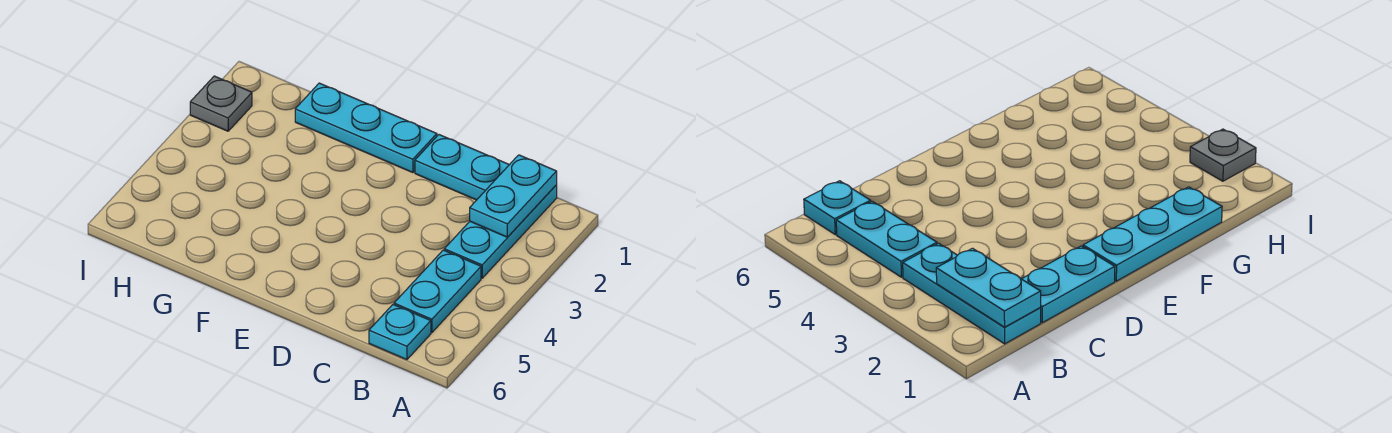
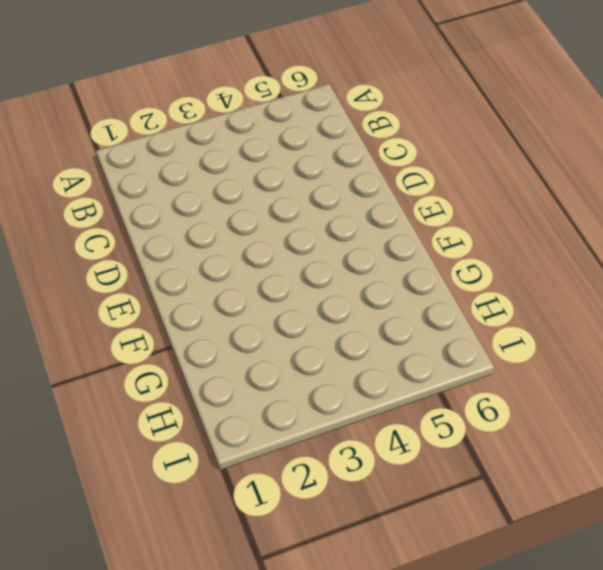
none -> cyan 1x3 plate [444,185,557,278]
none -> cyan 1x2 plate [394,250,481,332]

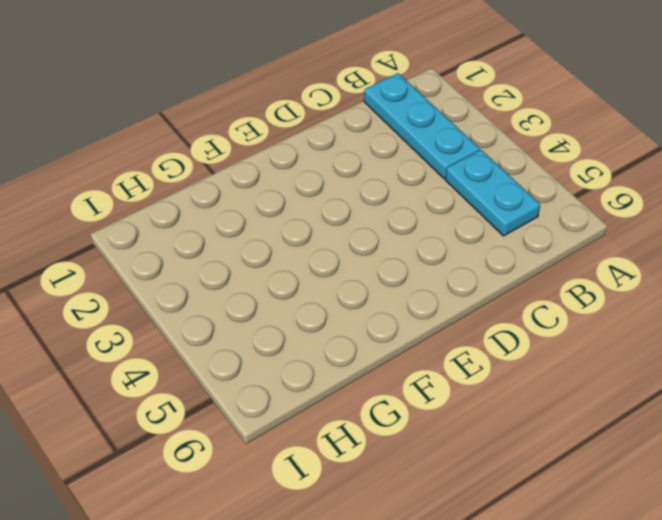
none -> cyan 1x1 plate [369,305,431,360]
none -> cyan 1x2 plate [415,135,509,200]

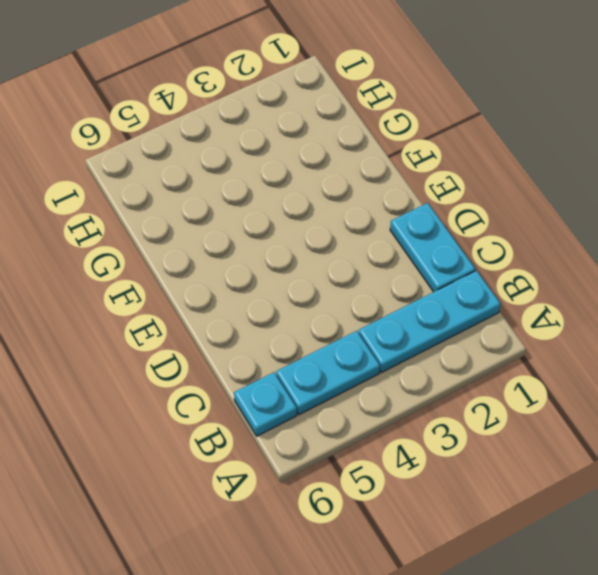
none -> cyan 1x3 plate [295,83,437,173]
none -> grey 1x1 plate [190,76,252,131]

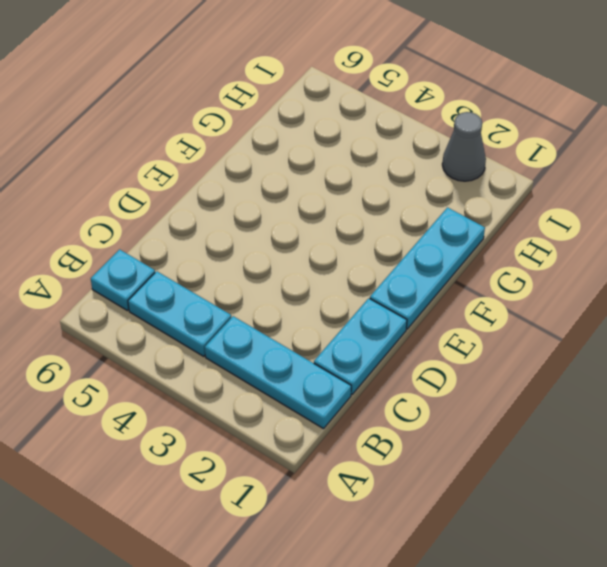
grey 1x1 cone [442,112,486,181] -> grey 1x1 plate [190,76,252,131]
none -> cyan 1x2 plate [470,155,557,237]

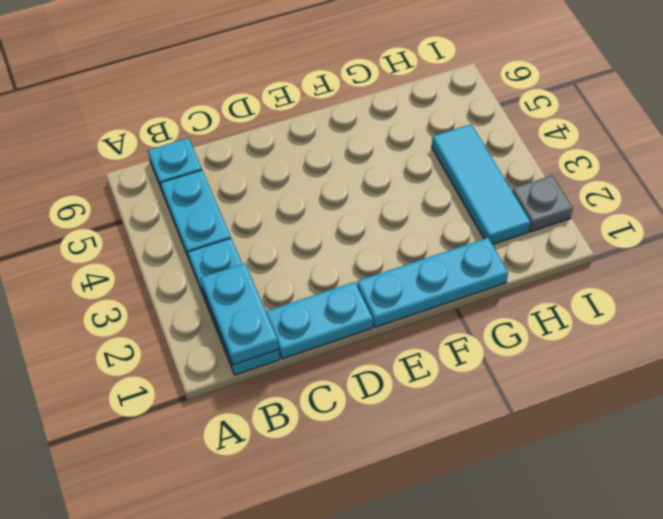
cyan 1x3 tile [432,124,530,245] -> none

